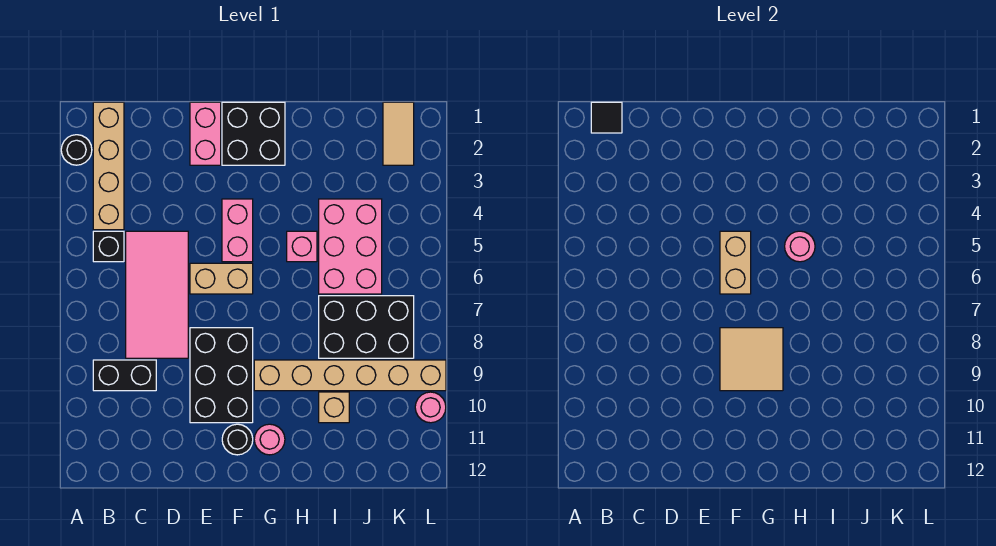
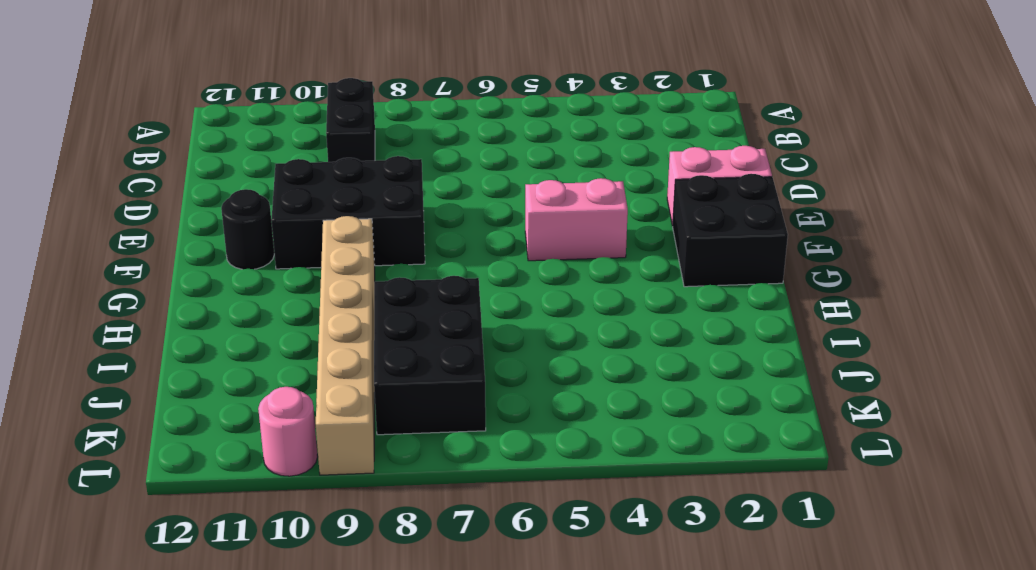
none -> black 1x1 round brick [61,135,92,165]
none -> tan 1x4 brick [93,102,124,230]
none -> black 1x1 brick [93,231,124,262]

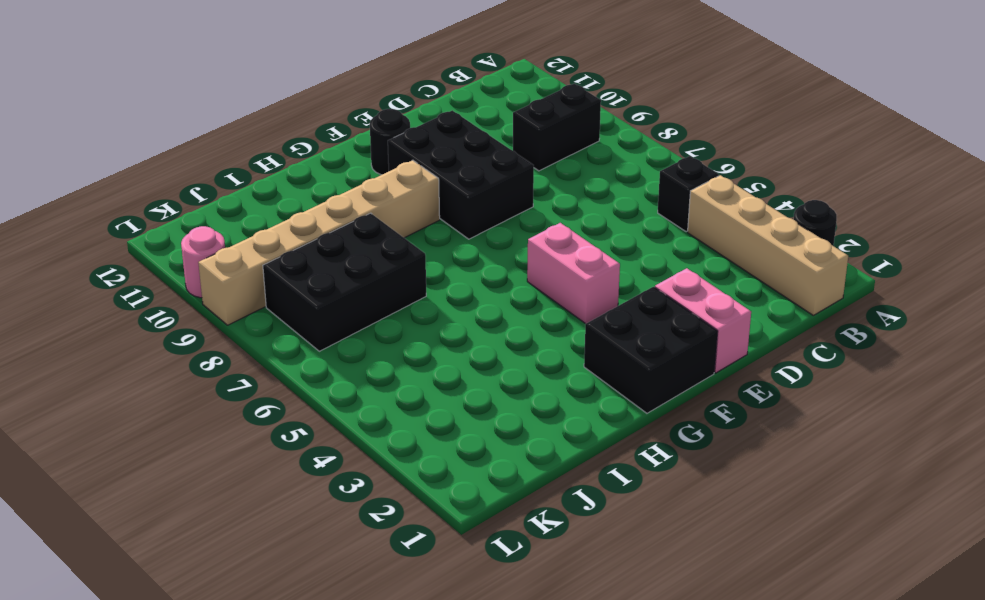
none -> pink 2x4 tile [126,231,188,358]
none -> tan 1x2 brick [190,263,253,294]
none -> pink 1x1 round brick [254,424,285,455]

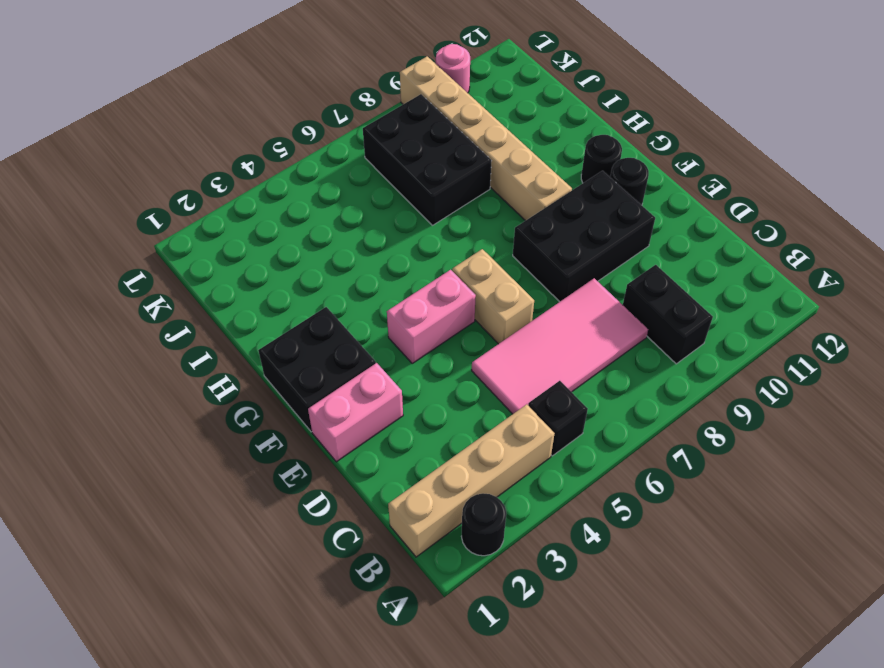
black 1x1 round brick [581,135,622,183] -> pink 1x1 round brick [254,424,285,455]
none -> pink 1x1 brick [287,231,317,262]
none -> pink 2x3 brick [319,199,382,294]
none -> tan 1x1 brick [319,392,349,423]

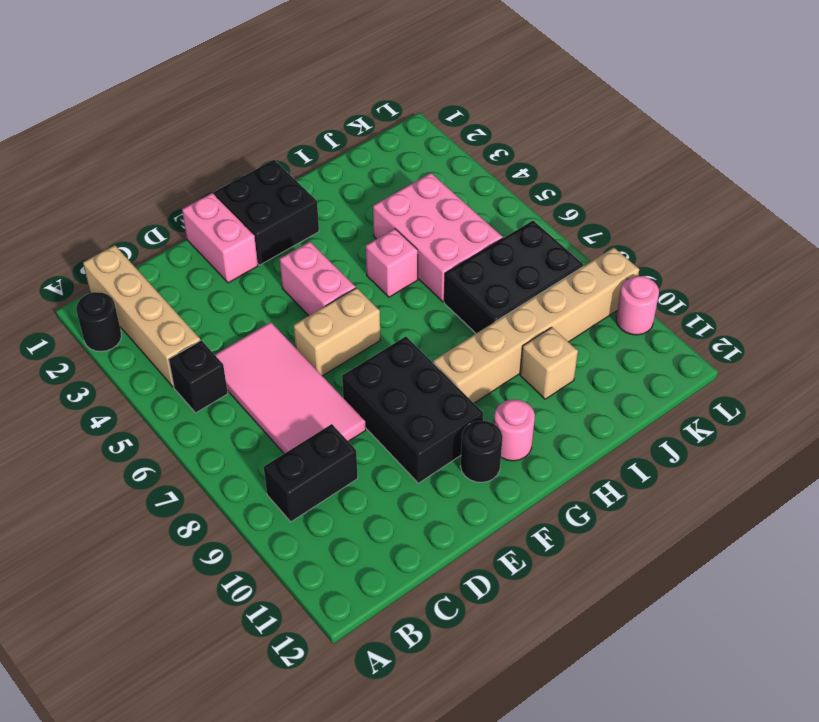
none -> tan 1x2 tile [383,102,414,165]
none -> black 1x1 tile [591,102,622,133]
none -> tan 1x2 brick [720,231,751,294]

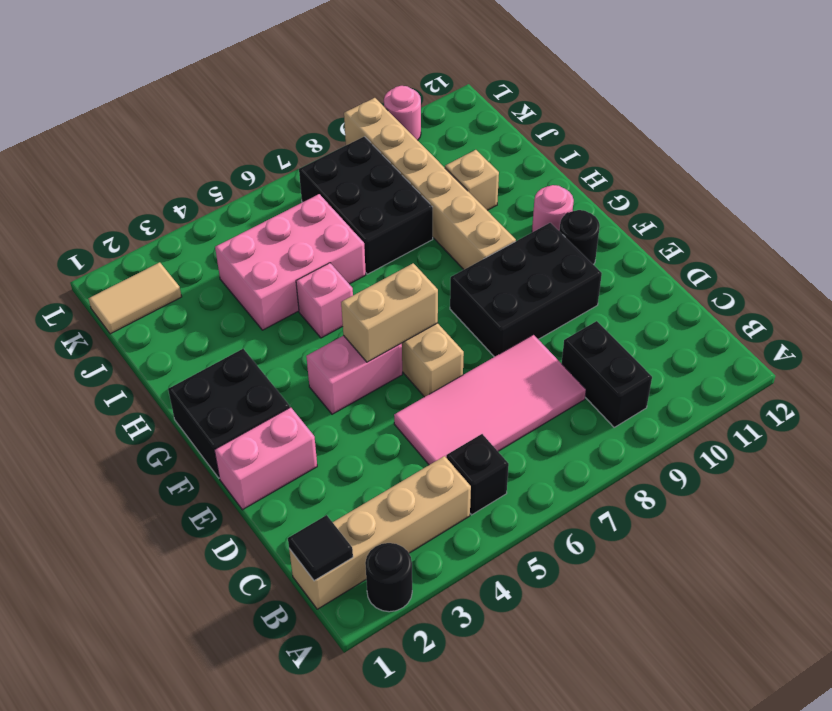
none -> tan 2x2 tile [720,328,783,391]
none -> pink 1x1 round brick [785,231,815,262]

